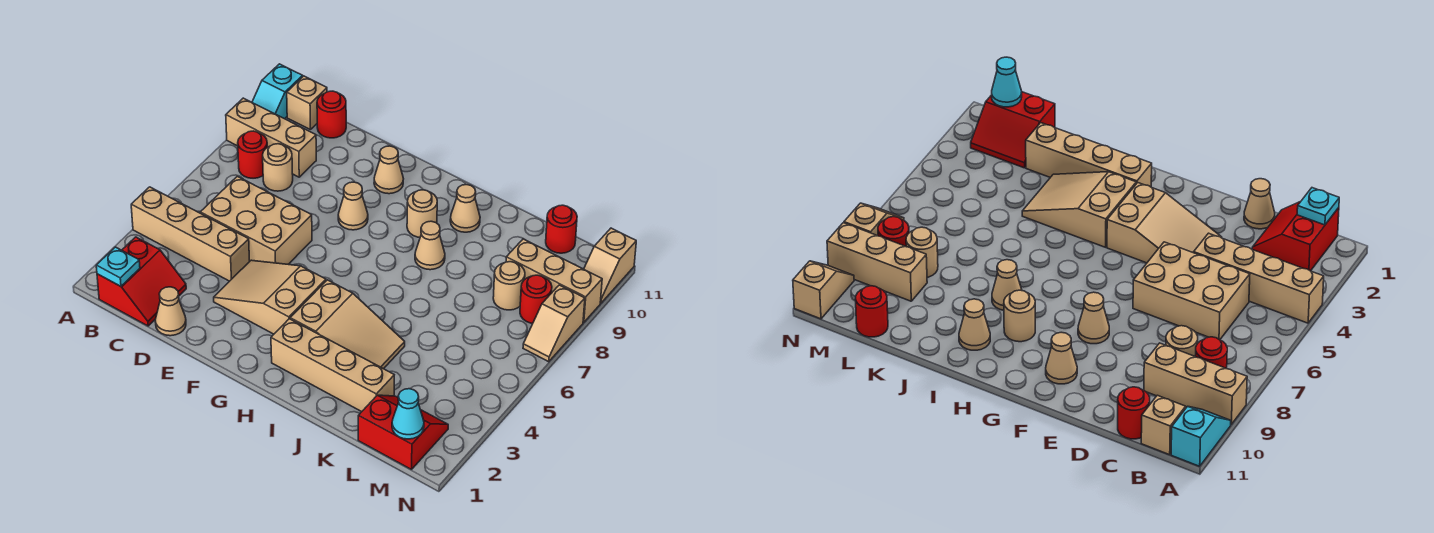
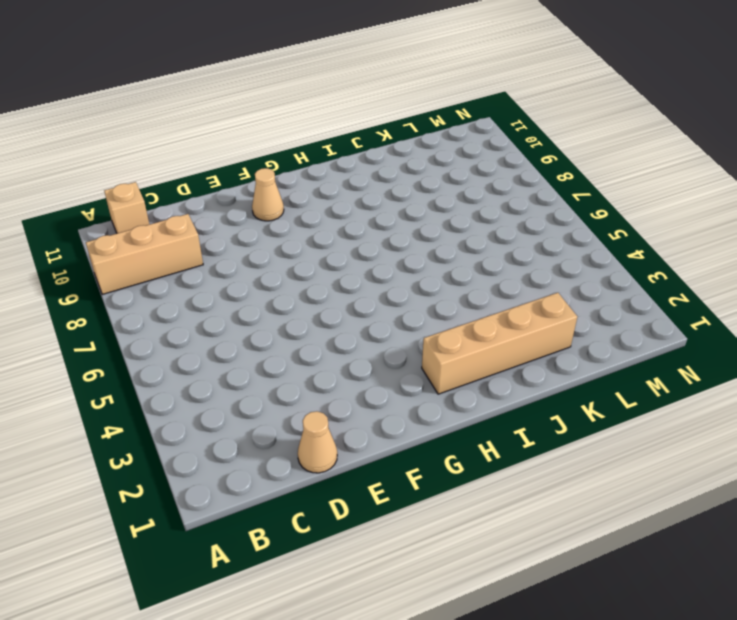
none -> tan 1x4 brick [131,187,250,281]
none -> cyan 1x2 slope [252,64,303,119]
none -> red 2x2 slope [97,237,186,326]

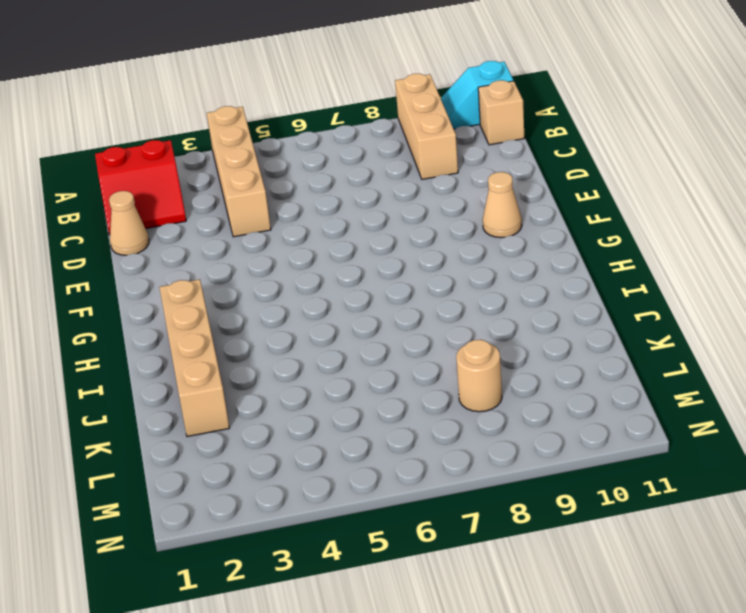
none -> red 1x1 round brick [238,131,267,178]
none -> tan 2x3 brick [200,176,312,264]
none -> tan 1x1 round brick [263,144,293,191]

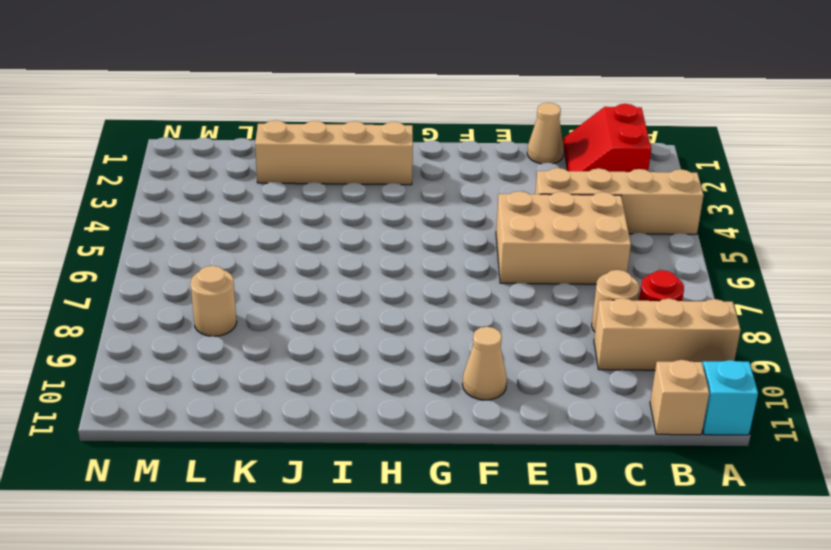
none -> red 1x1 round brick [317,91,346,138]
none -> tan 2x3 slope [214,260,326,334]
none -> tan 1x1 cone [338,182,368,230]

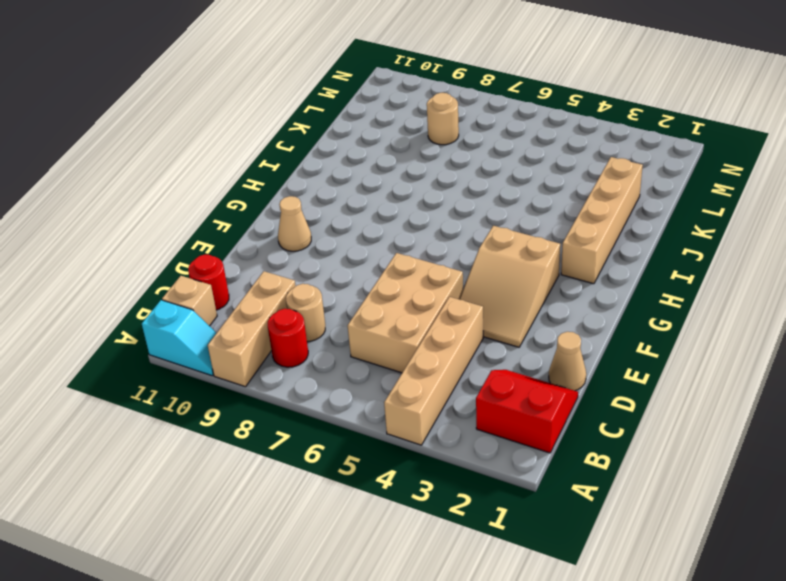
none -> tan 1x1 cone [338,182,368,230]
none -> tan 2x3 slope [290,280,405,369]
none -> tan 1x1 round brick [407,190,437,237]

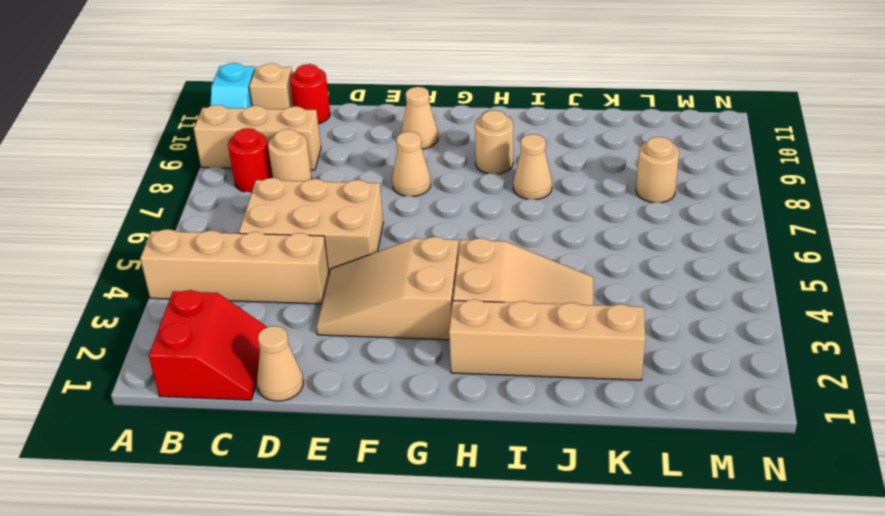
none -> tan 1x1 cone [450,185,480,232]
none -> red 2x2 slope [358,395,448,470]
none -> tan 1x3 brick [506,239,602,323]

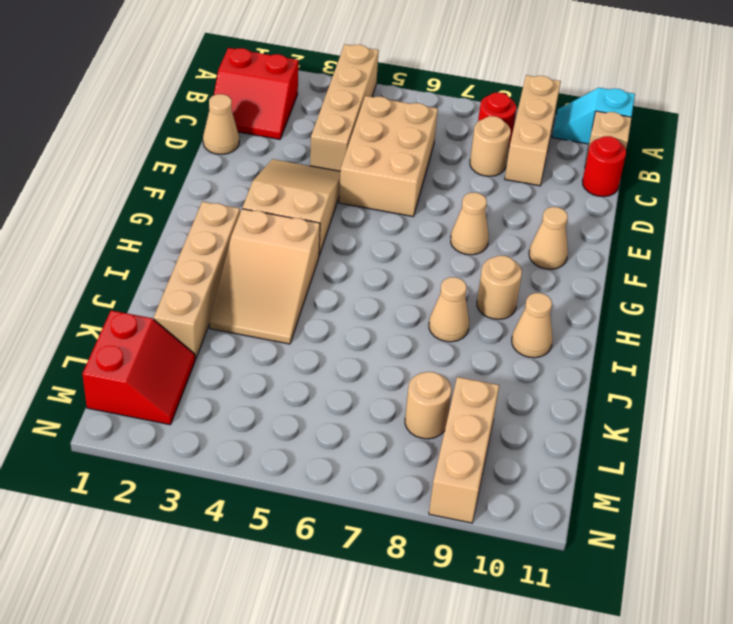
none -> red 1x1 round brick [546,205,577,253]
none -> red 1x1 round brick [520,275,552,323]
none -> tan 1x2 slope [523,285,585,362]

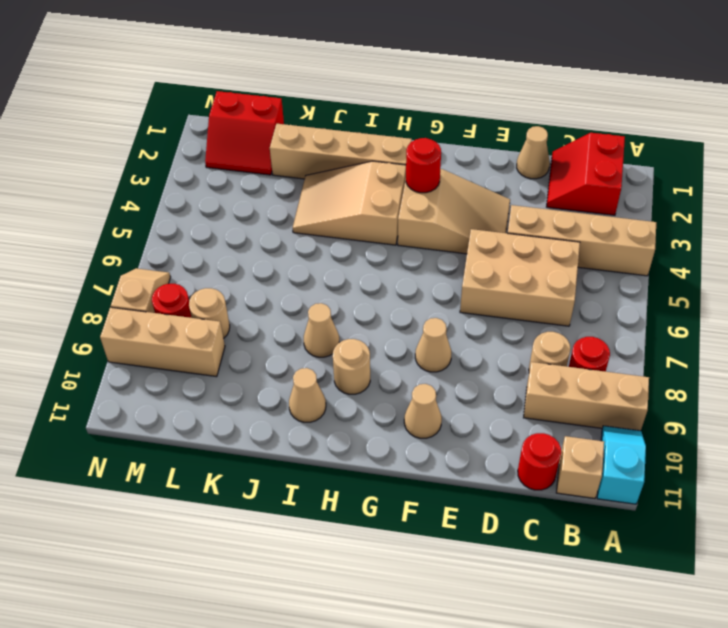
red 1x1 round brick [406,138,441,193] -> red 1x1 round brick moved to [546,205,577,253]
none -> tan 1x2 slope [584,228,636,303]
none -> cyan 1x1 plate [96,247,140,286]
none -> cyan 1x1 cone [392,389,424,439]

